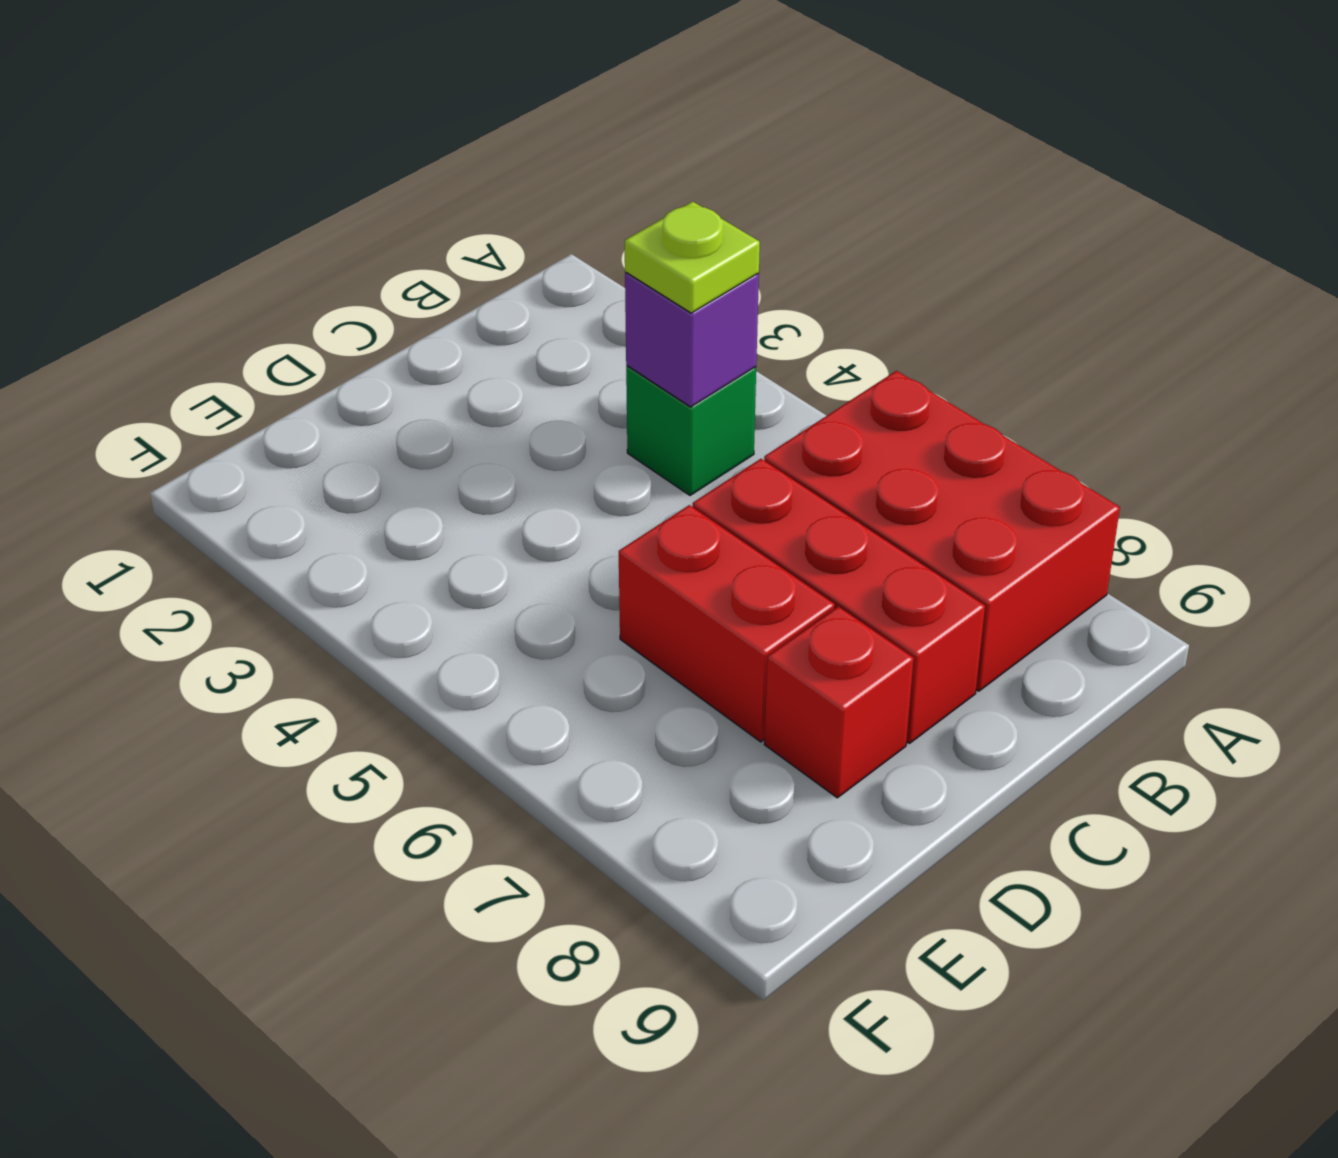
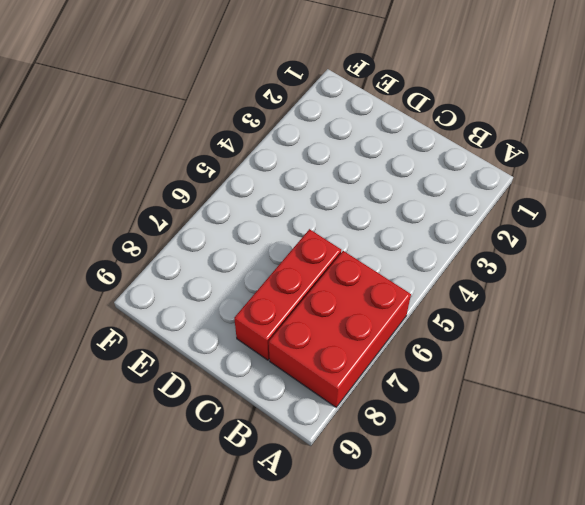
none -> green 1x1 brick [626,366,756,495]
none -> red 1x2 brick [619,505,835,742]

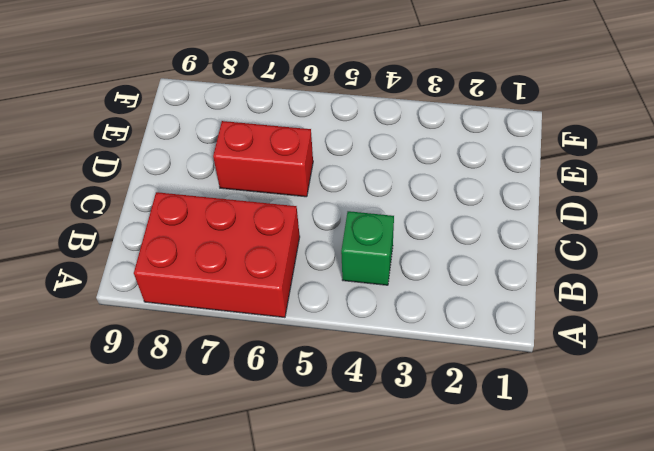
none -> red 1x3 brick [693,459,985,743]
none -> red 1x1 brick [764,607,914,798]

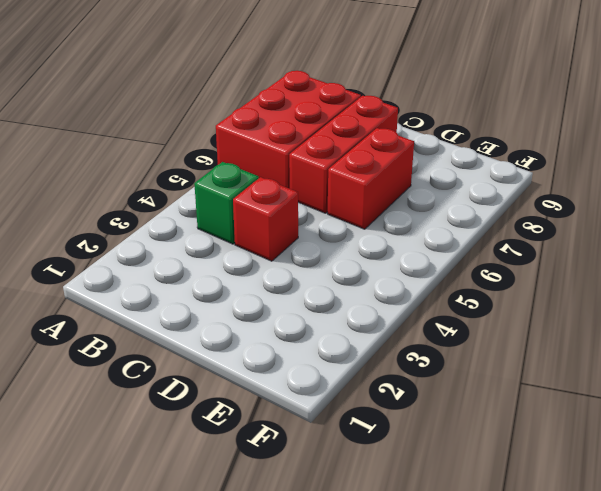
red 1x1 brick [233,177,298,261] -> red 1x1 brick moved to [764,607,914,798]
none -> purple 1x1 brick [625,272,759,407]
none -> lime 1x1 plate [625,201,760,313]

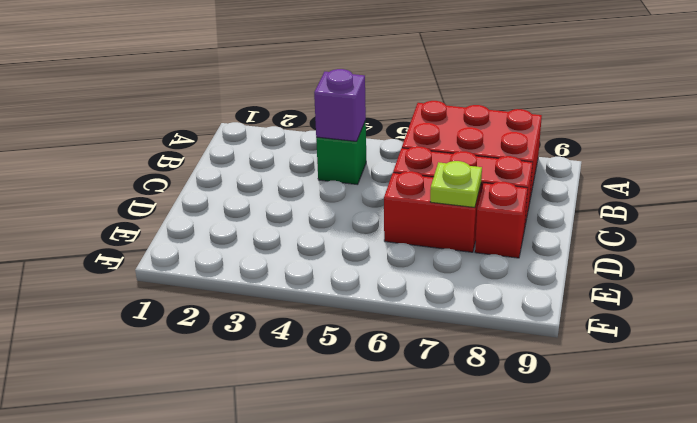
lime 1x1 plate [430,161,482,207] -> lime 1x1 plate moved to [625,201,760,313]

